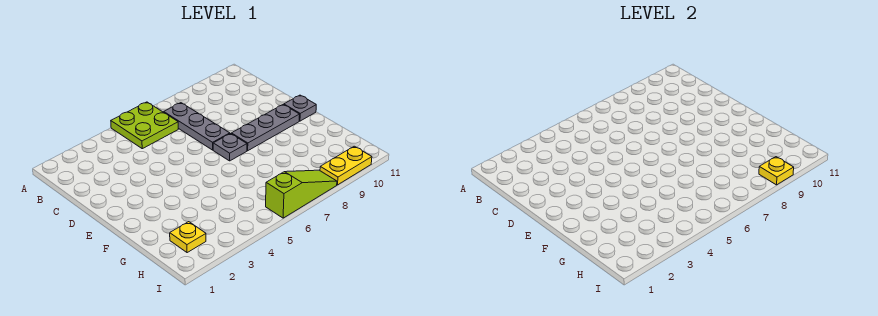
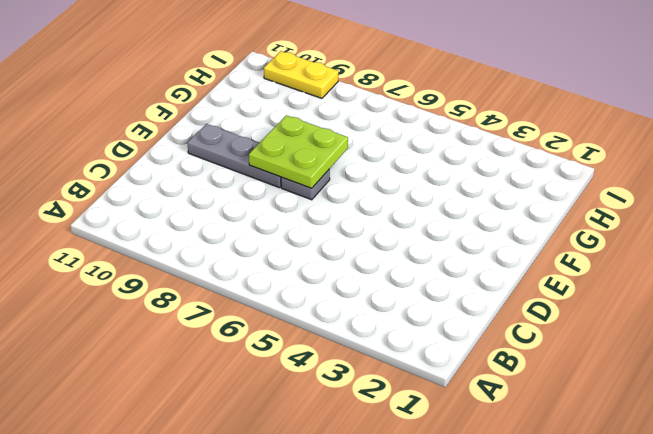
lime 2x2 plate [249,115,348,188] -> lime 2x2 plate moved to [111,102,178,149]
none -> grey 1x3 plate [164,103,230,150]
none -> grey 1x1 plate [284,95,316,121]

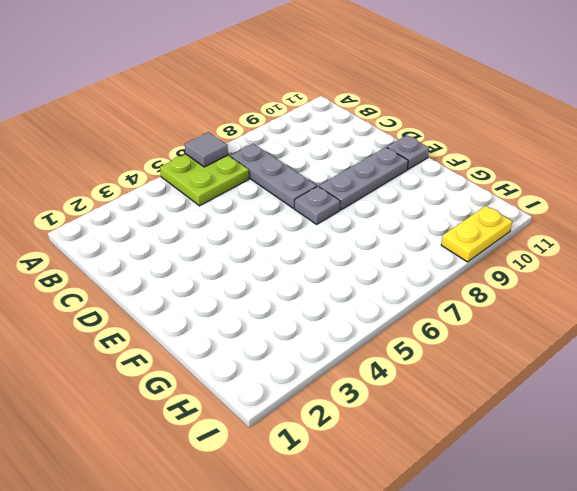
grey 1x1 tile [185,132,228,167] -> none
none -> yellow 1x1 plate [170,222,206,253]
none -> lime 1x3 slope [266,170,337,218]

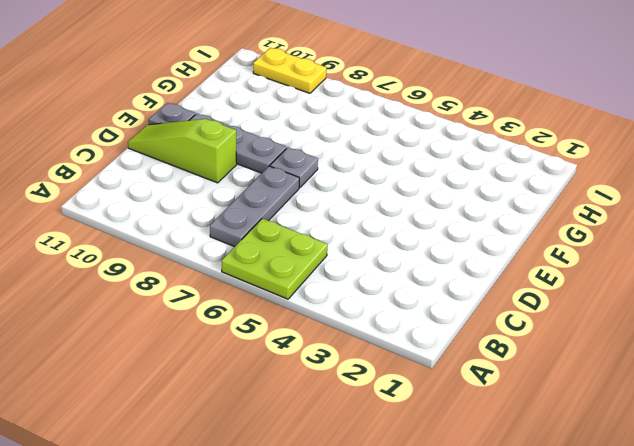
lime 1x3 slope [128,119,237,183] -> lime 1x3 slope moved to [266,170,337,218]
none -> yellow 1x1 plate [170,222,206,253]
none -> yellow 1x1 plate [759,157,794,185]

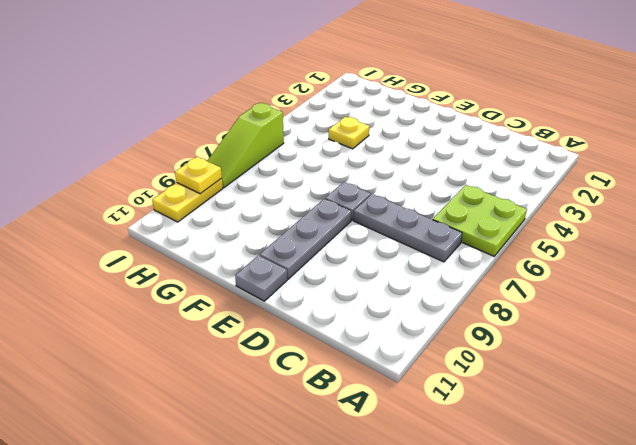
yellow 1x1 plate [329,117,369,149] -> yellow 1x1 plate moved to [170,222,206,253]

